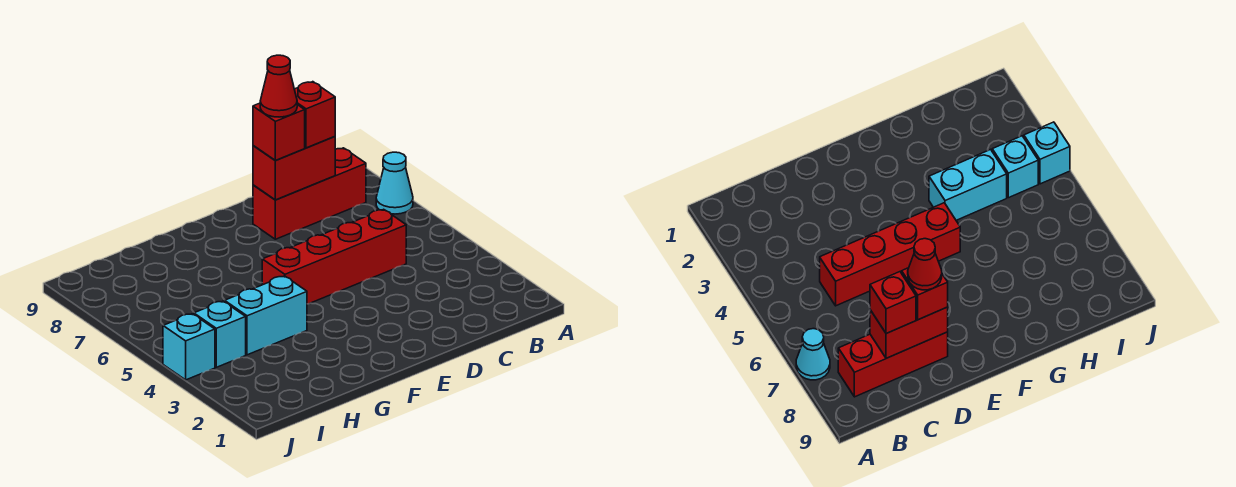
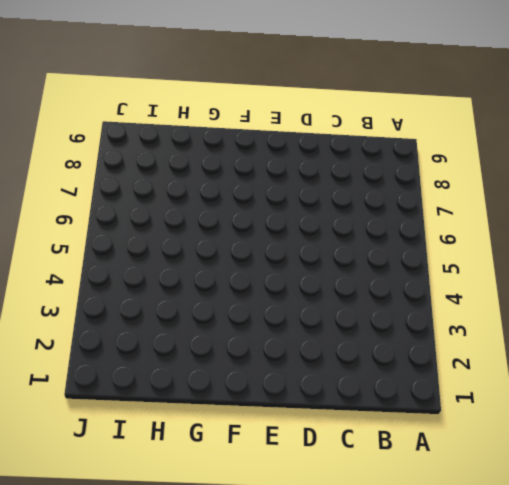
none -> cyan 1x1 cone [376,152,413,214]
none -> red 1x3 brick [253,148,366,239]

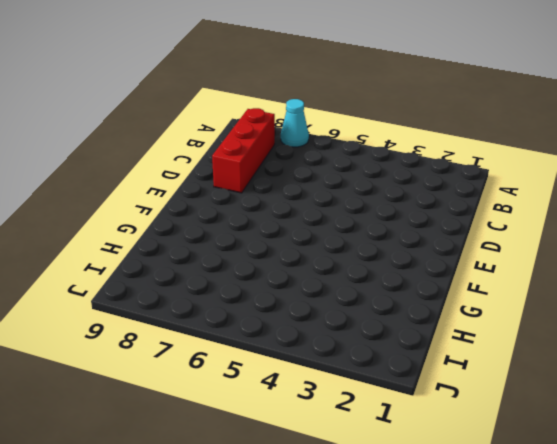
none -> red 1x4 brick [262,209,406,304]
none -> cyan 1x2 brick [225,276,307,355]

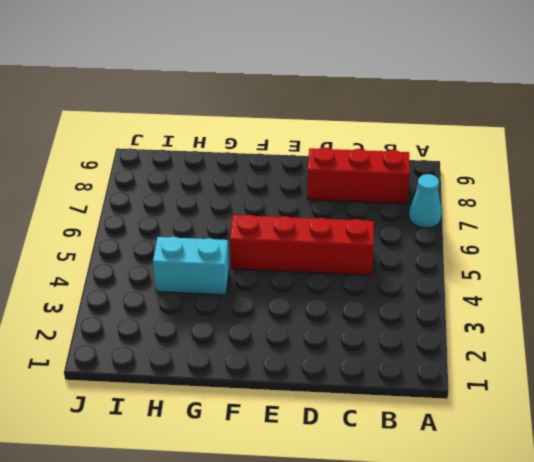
none -> cyan 1x1 brick [194,301,246,367]
none -> cyan 1x1 brick [163,314,215,380]

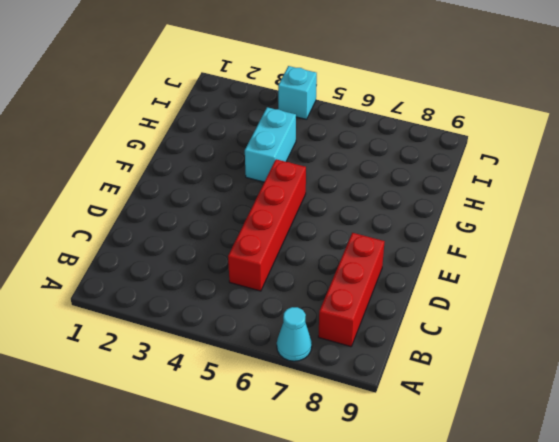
none -> cyan 1x1 brick [194,301,246,367]
none -> red 1x2 brick [253,136,335,200]

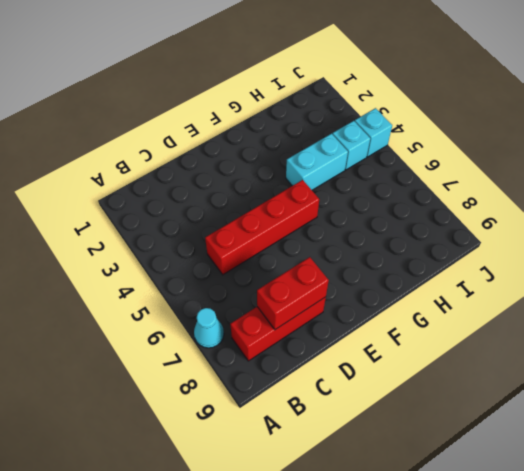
none -> red 1x1 brick [294,82,335,148]
none -> red 1x1 brick [253,103,305,161]

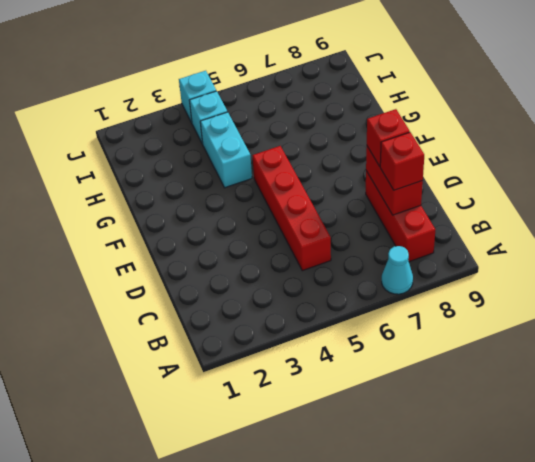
none -> red 1x1 cone [260,55,297,117]

